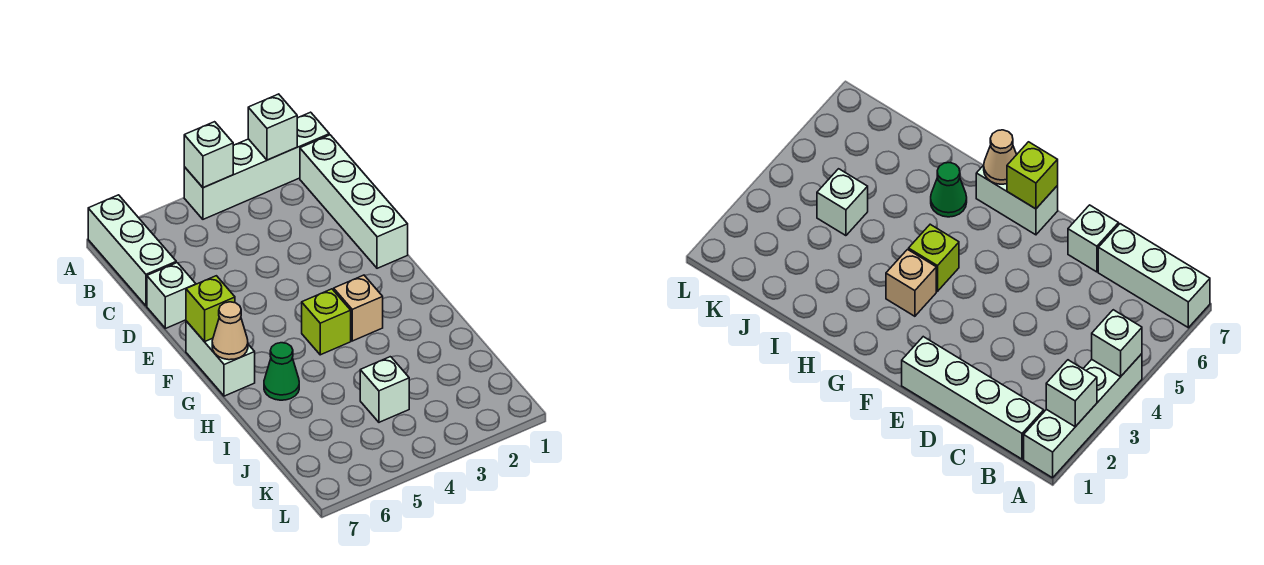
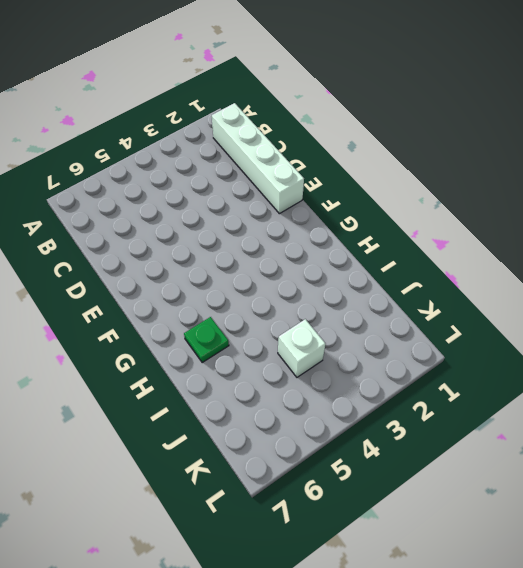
green 1x1 plate [184,317,229,363] -> green 1x1 cone [264,343,299,400]
none -> white 1x4 brick [184,112,329,219]
none -> white 1x3 brick [88,195,176,306]
none -> white 1x1 brick [147,263,196,329]

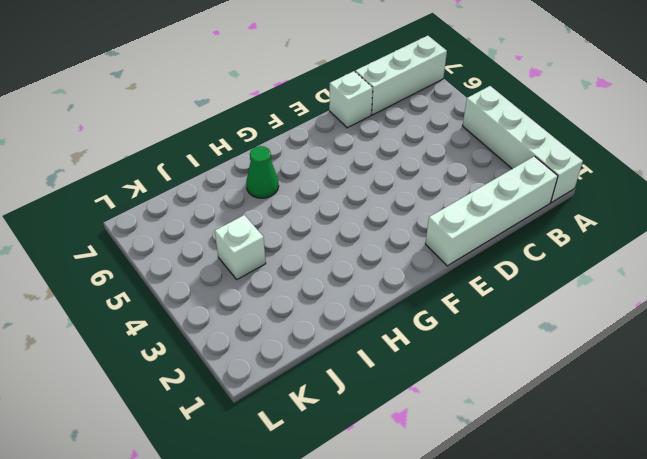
none -> white 1x2 brick [186,321,255,396]
none -> tan 1x1 brick [334,275,383,341]
none -> lime 1x1 brick [302,289,351,355]

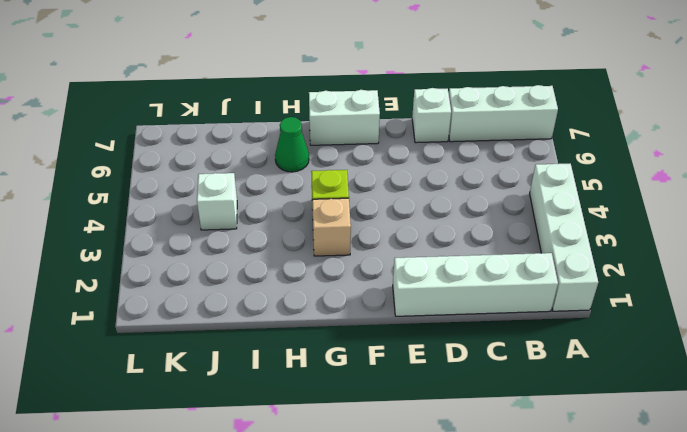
none -> white 1x1 brick [248,94,297,160]
none -> white 1x1 brick [184,122,233,188]
none -> lime 1x1 brick [186,276,235,342]

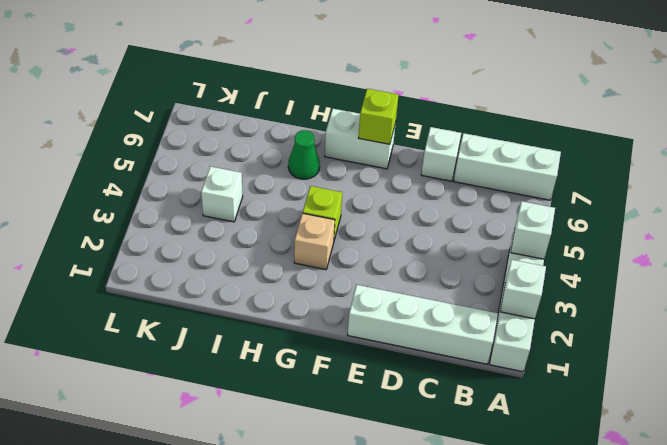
none -> tan 1x1 cone [212,302,248,360]

